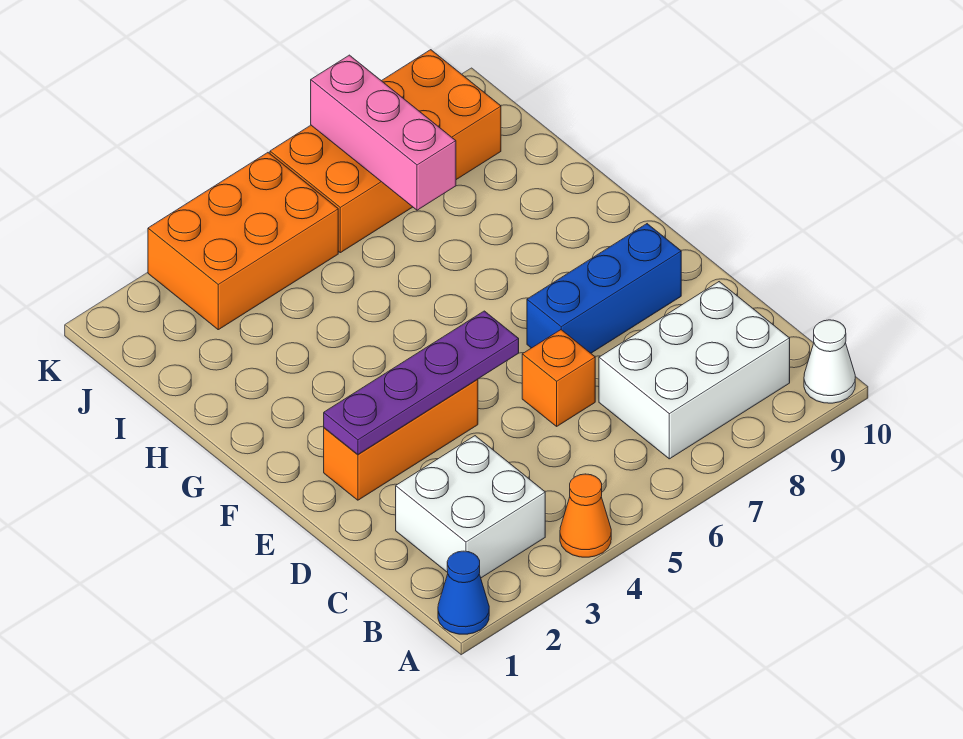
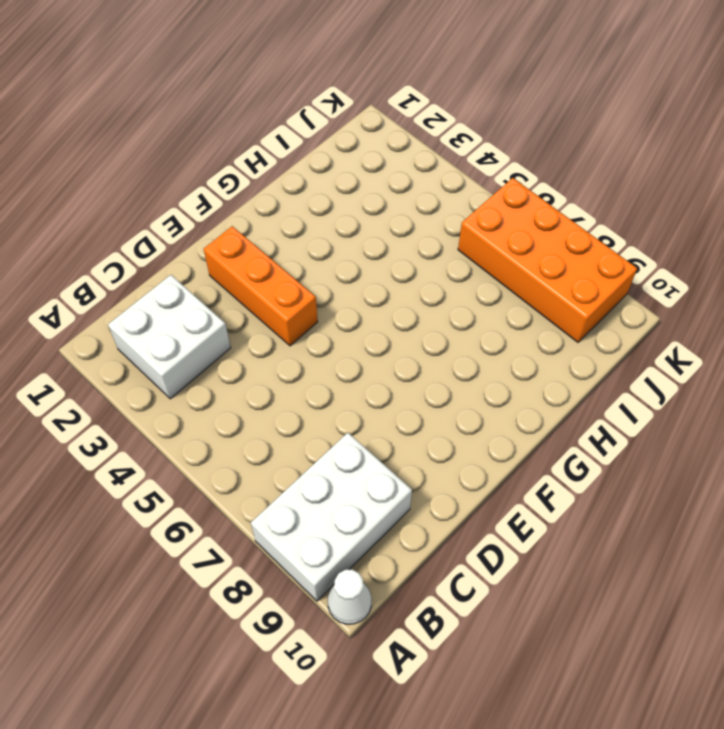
white 2x3 brick [251,433,412,601] -> white 2x3 brick turned to [599,282,790,459]
none -> blue 1x1 cone [438,551,489,634]
none -> orange 1x1 cone [560,474,611,557]
none -> orange 1x1 brick [522,330,595,426]

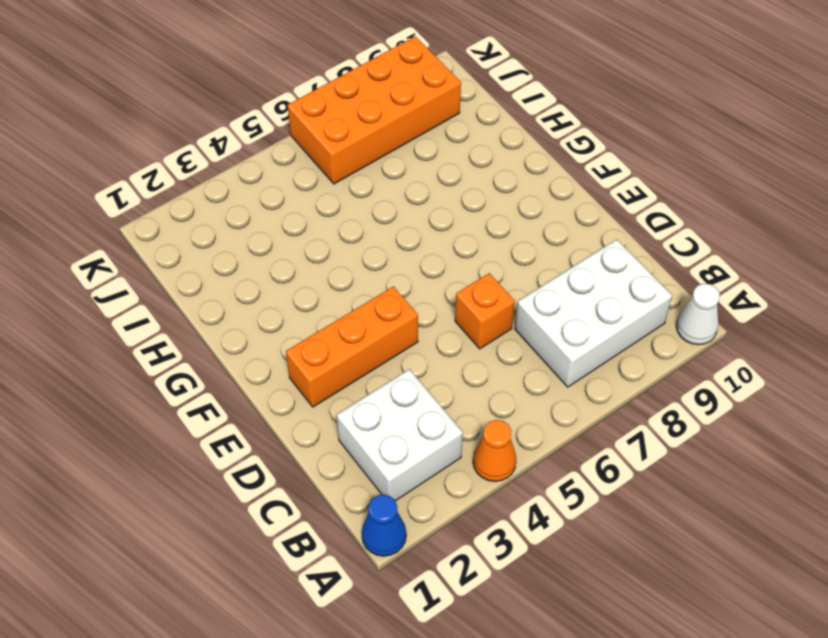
none -> blue 1x3 brick [527,224,681,353]
none -> orange 2x3 brick [148,153,338,330]
none -> purple 1x4 plate [324,311,519,454]

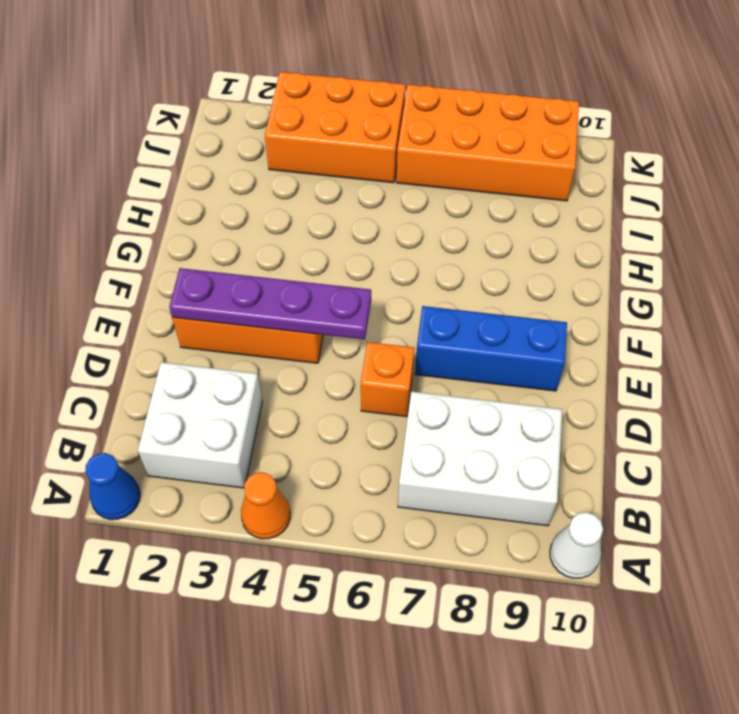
none -> pink 1x3 brick [311,55,456,210]

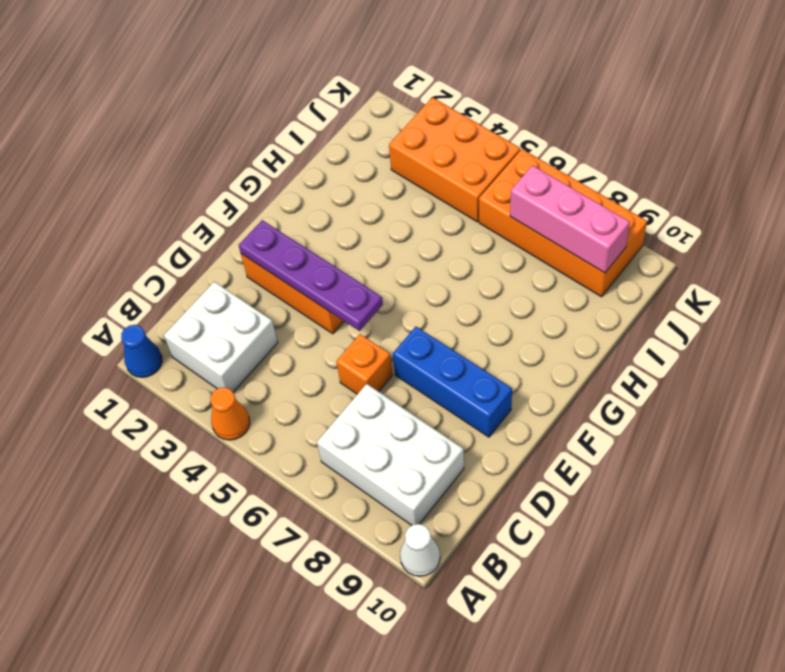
pink 1x3 brick [510,165,630,273] -> pink 1x3 brick turned to [311,55,456,210]

